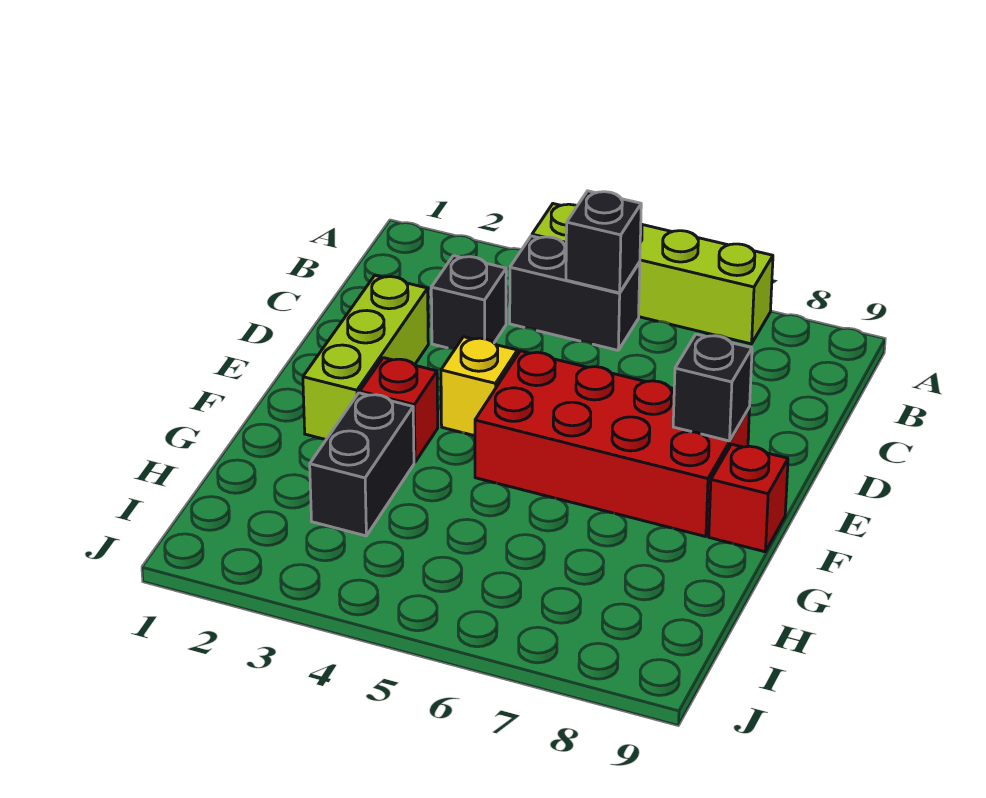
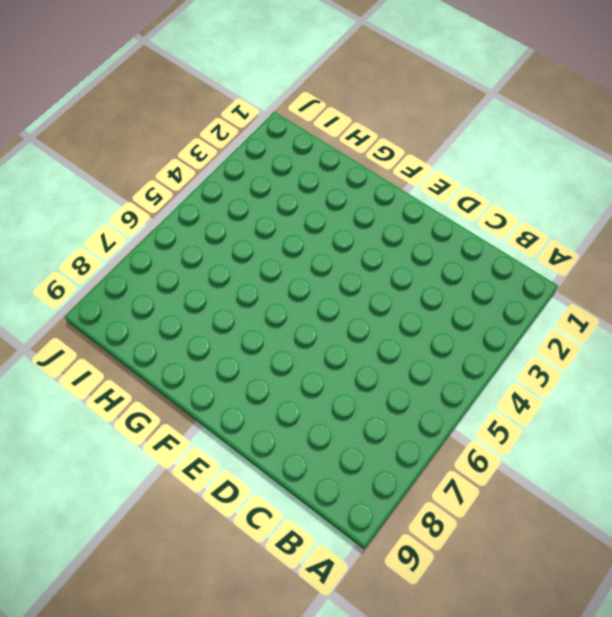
none -> lime 1x4 brick [532,204,773,344]
none -> black 1x2 brick [510,236,640,350]

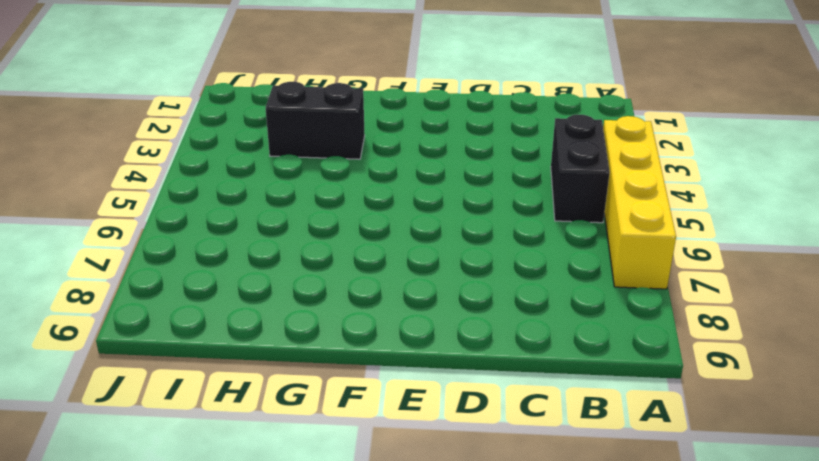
yellow 1x4 brick [603,116,676,289] -> lime 1x4 brick [532,204,773,344]
none -> black 1x1 brick [431,256,506,349]
none -> lime 1x3 brick [303,275,428,439]

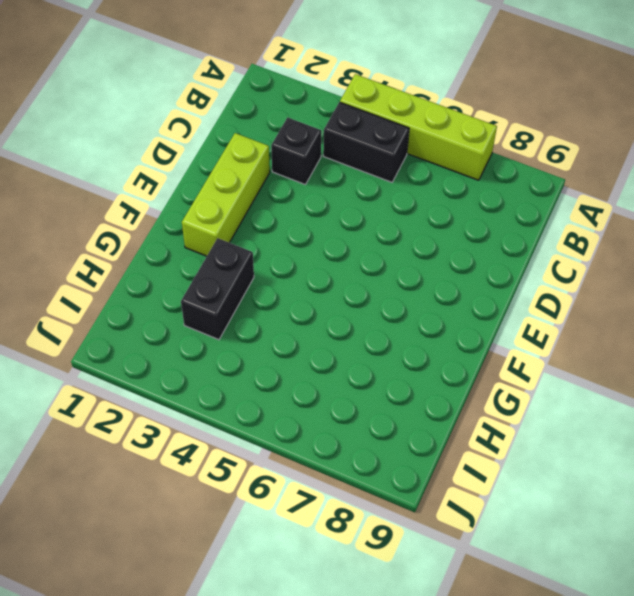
none -> yellow 1x1 brick [441,337,517,436]
none -> red 2x4 brick [475,351,750,537]

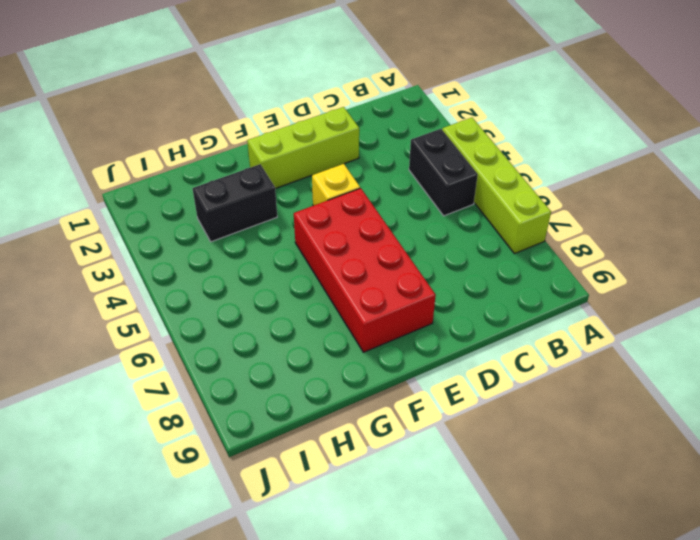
none -> black 1x1 brick [431,256,506,349]
none -> red 1x1 brick [360,358,438,462]

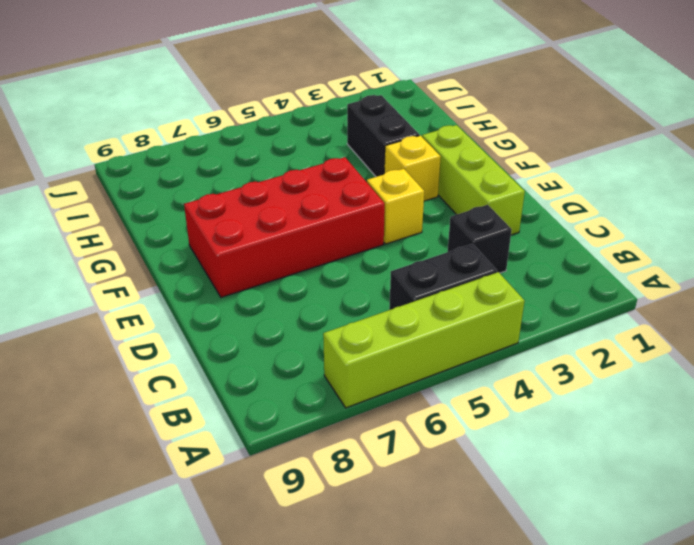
yellow 1x1 brick [384,135,441,201] -> red 1x1 brick [360,358,438,462]
none -> red 1x1 brick [709,444,788,552]
none -> black 1x1 brick [566,191,641,293]

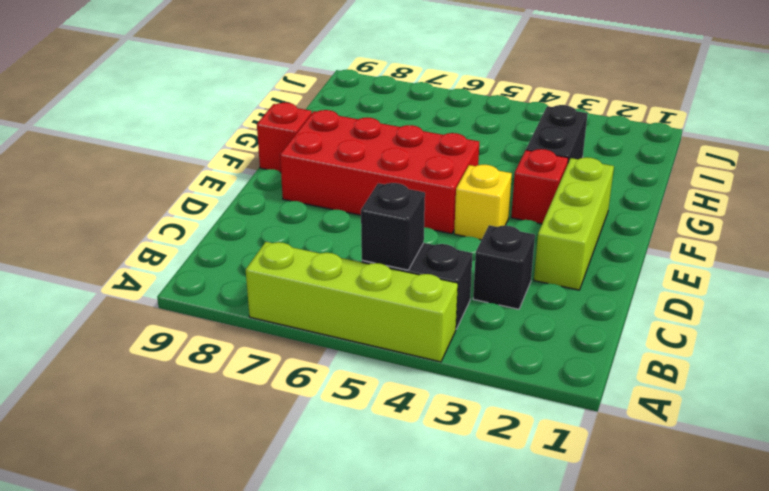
none -> black 1x1 brick [673,334,752,441]

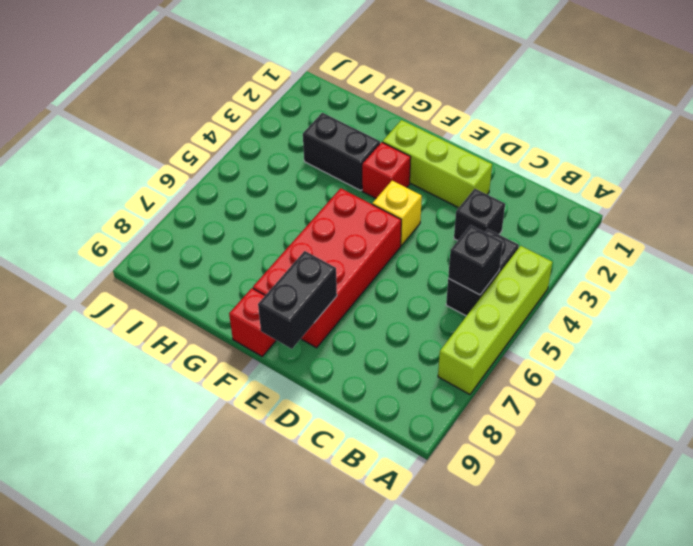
black 1x2 brick [258,251,337,349] -> black 1x1 brick [673,334,752,441]

